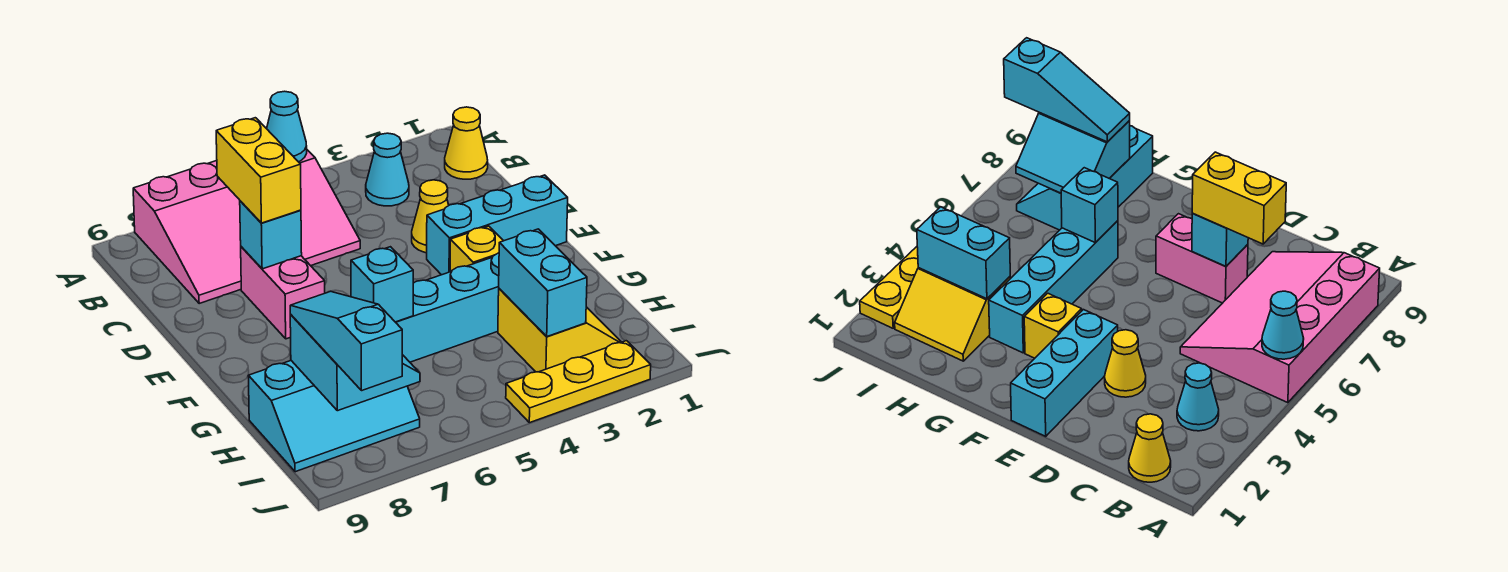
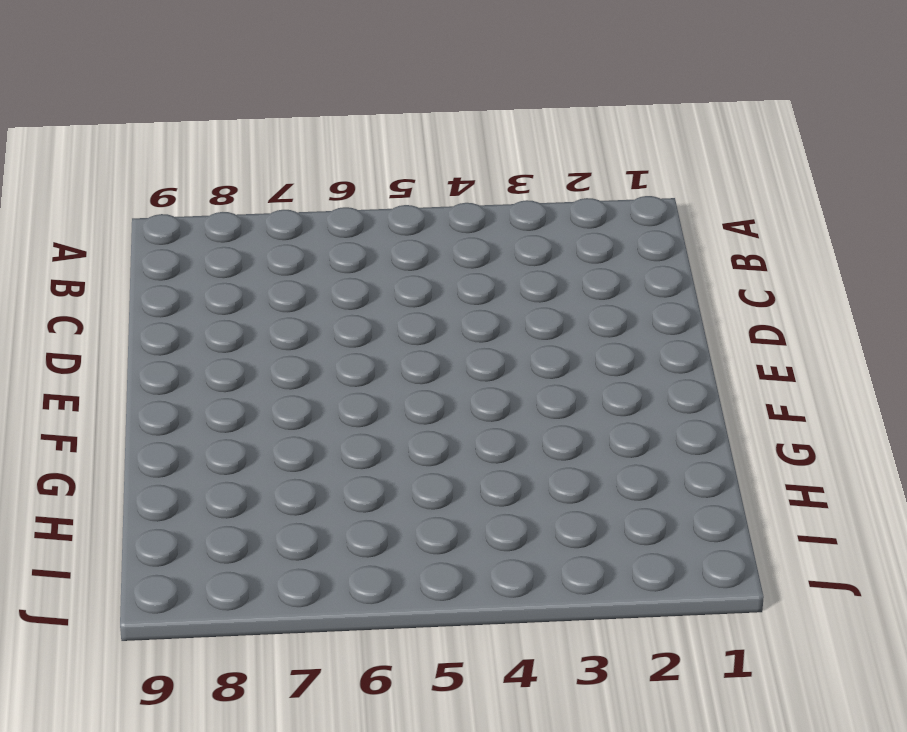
none -> pink 3x4 slope [133,150,360,303]
none -> yellow 1x1 cone [445,107,488,179]
none -> cyan 1x1 cone [366,133,409,206]

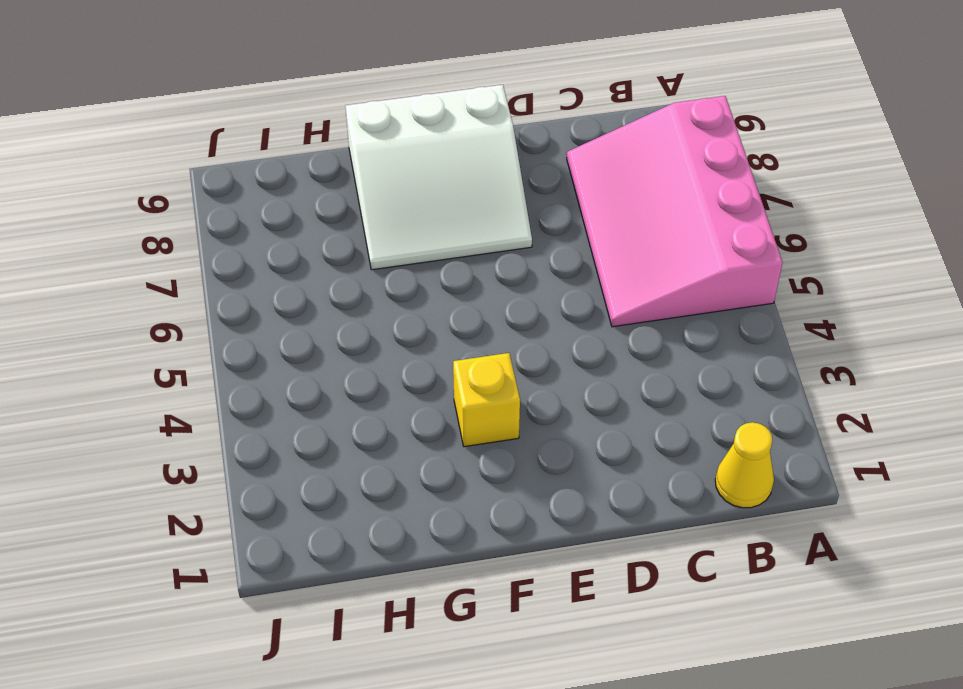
white 3x3 slope [345,85,532,270] -> pink 1x2 brick [241,247,325,339]
none -> cyan 1x1 cone [366,133,409,206]
none -> yellow 1x1 cone [412,180,449,253]
none -> cyan 1x3 brick [427,175,568,275]

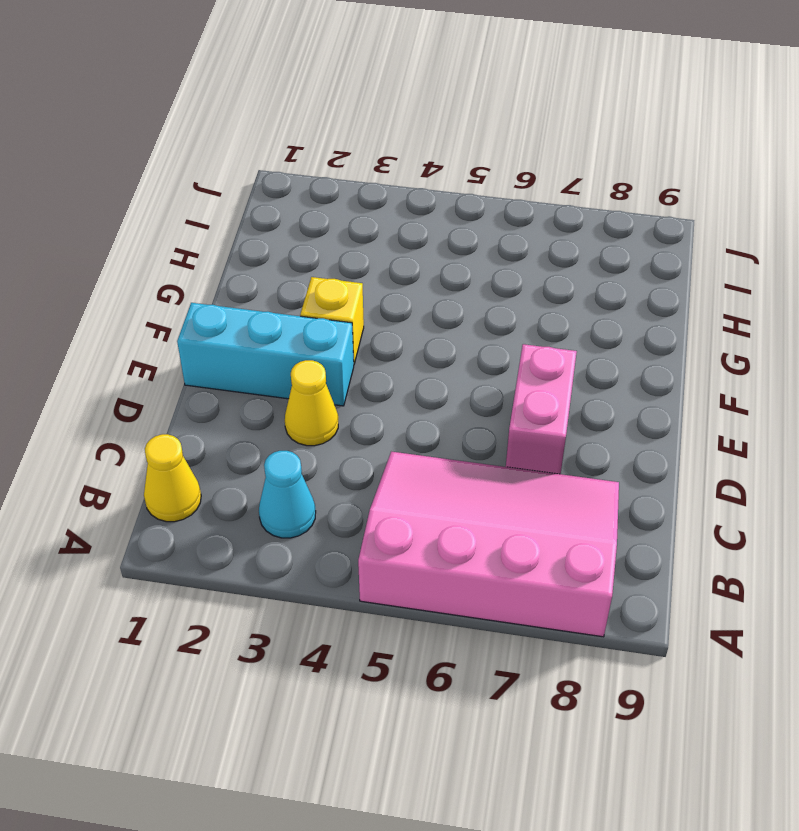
none -> cyan 1x4 brick [396,253,499,362]
none -> yellow 2x2 slope [498,289,621,372]
none -> cyan 2x3 slope [248,361,420,472]

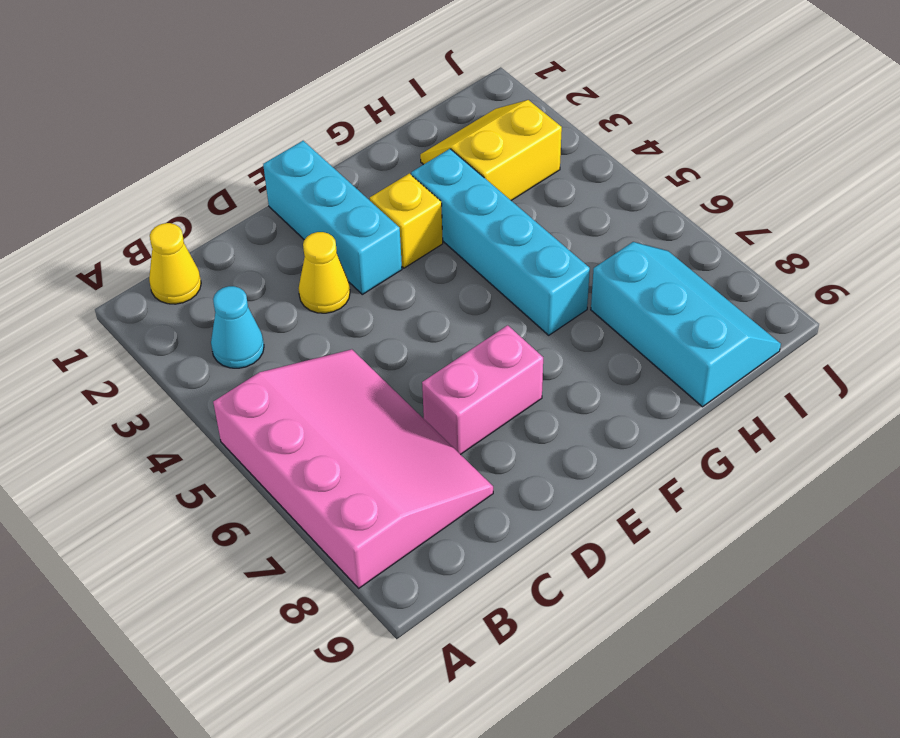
none -> yellow 1x3 plate [506,341,651,423]
none -> cyan 1x1 cone [267,91,307,162]
none -> cyan 1x1 brick [240,201,302,269]

